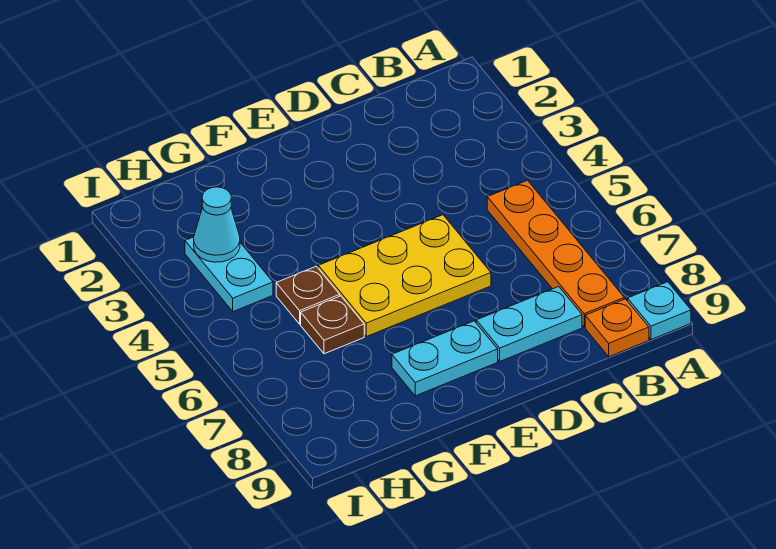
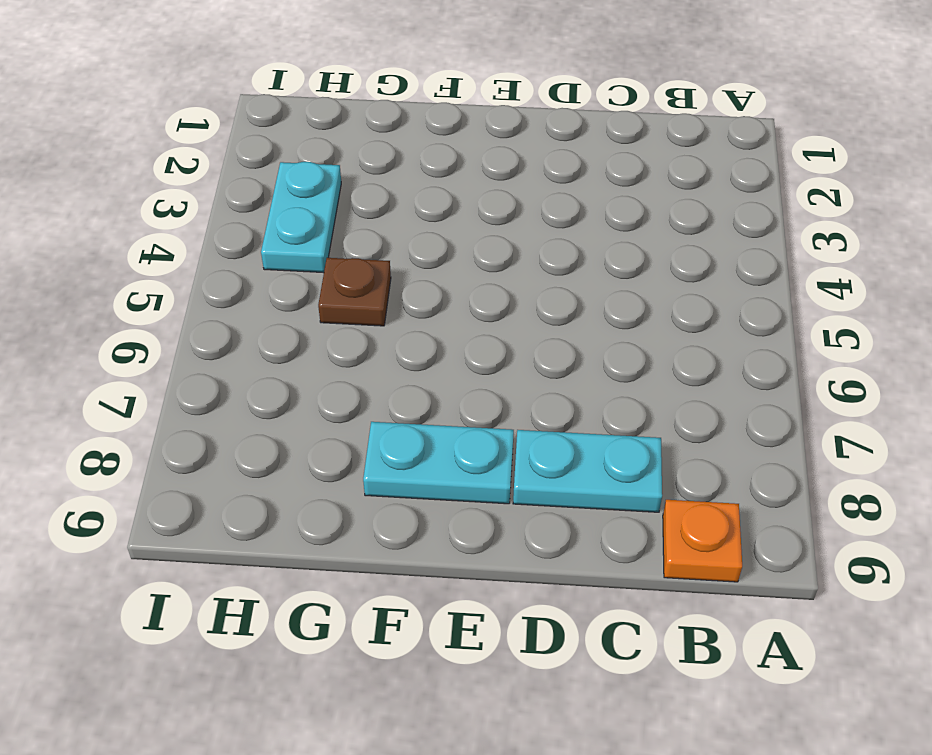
none -> cyan 1x1 plate [628,282,691,340]
none -> orange 1x4 plate [487,180,624,327]

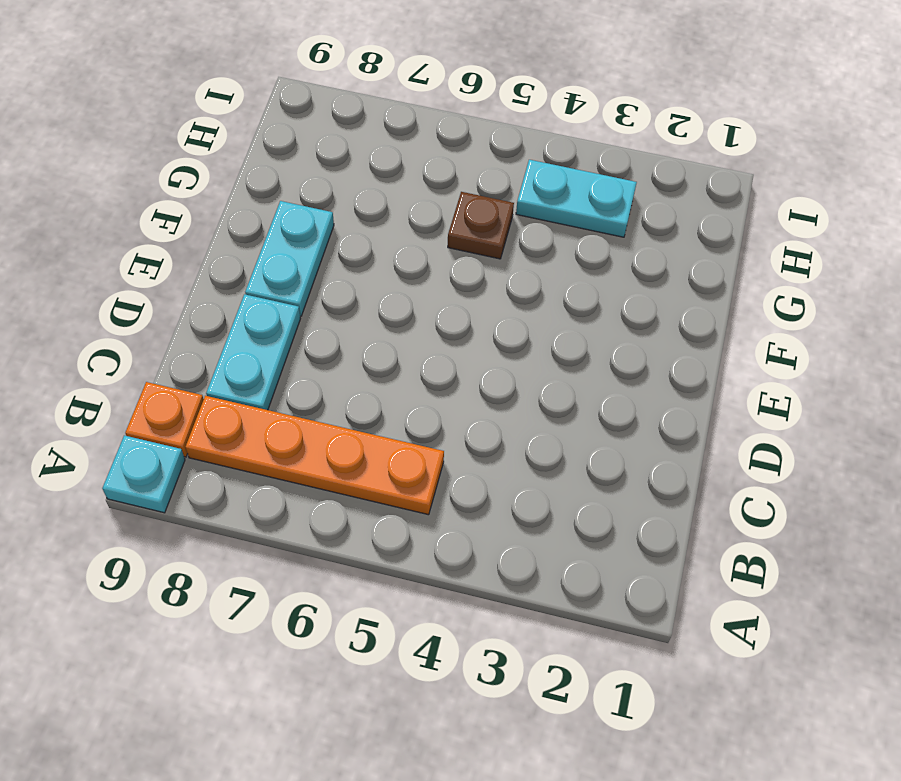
none -> yellow 2x3 plate [318,215,491,337]
none -> brown 1x1 plate [301,296,364,354]

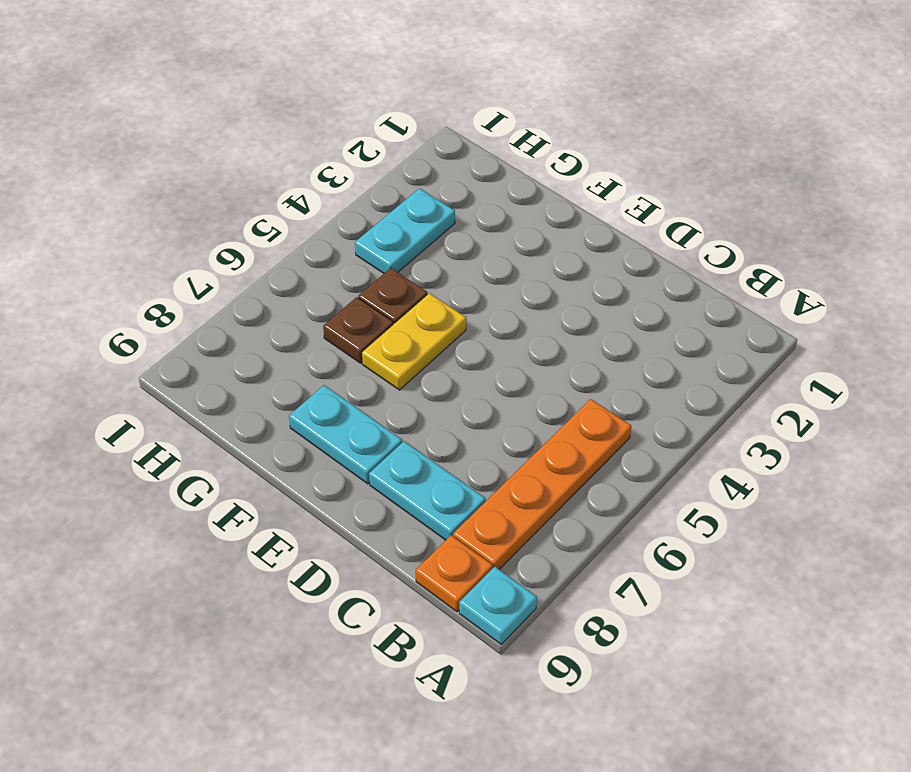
yellow 1x2 plate [362,293,466,390] -> yellow 2x3 plate [318,215,491,337]
none -> cyan 1x1 cone [194,187,240,262]

